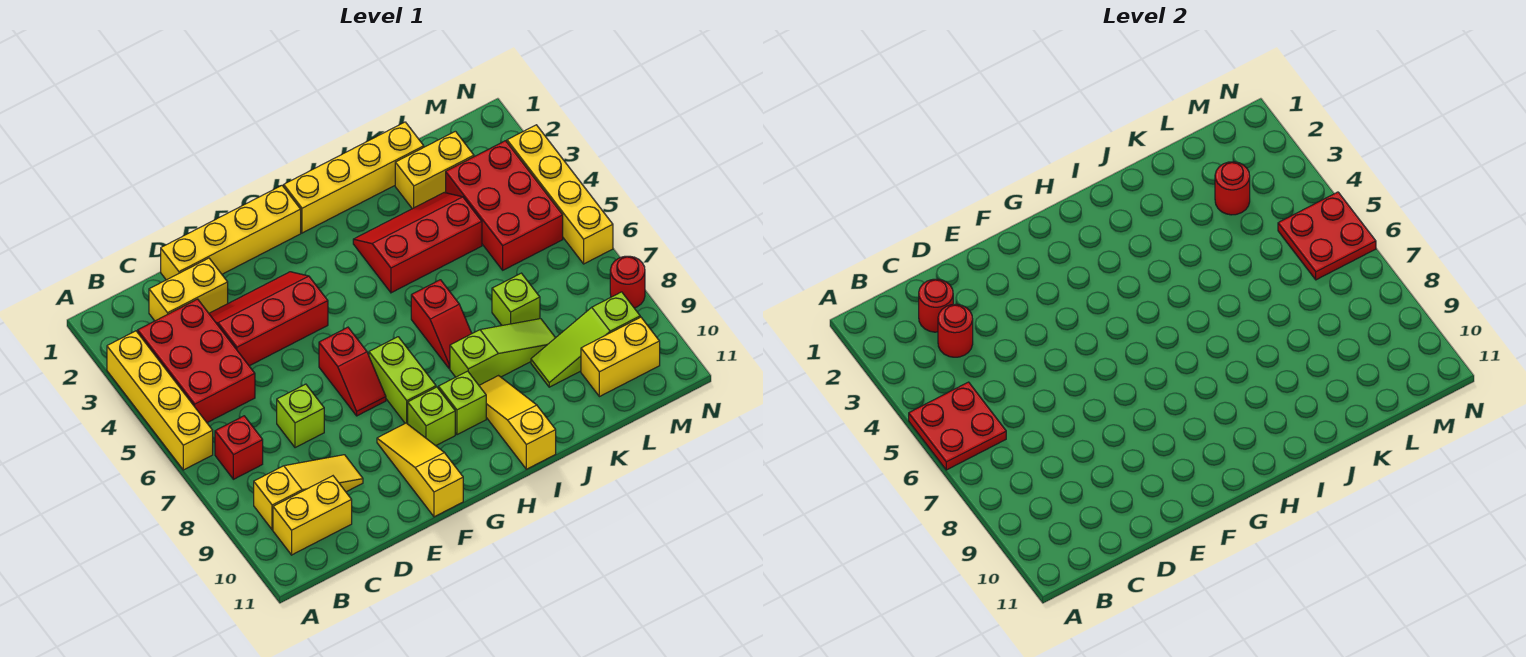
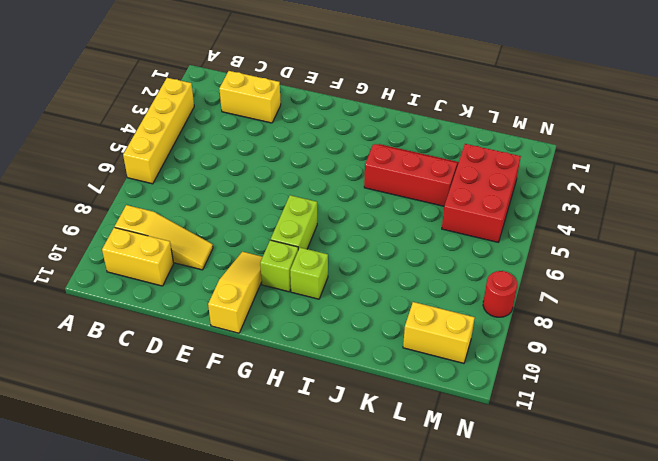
none -> red 2x3 brick [138,299,255,423]
none -> red 1x1 brick [215,416,263,479]
none -> yellow 1x4 brick [161,186,301,280]
none -> red 2x3 slope [209,272,328,366]

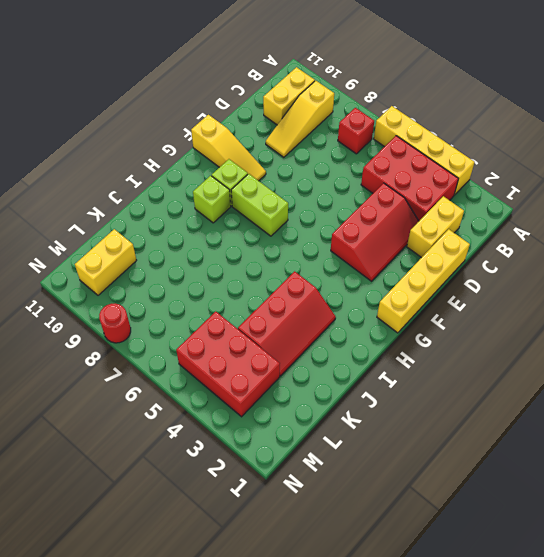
none -> lime 1x1 brick [277,384,324,448]
none -> red 1x2 slope [319,327,386,416]
none -> yellow 1x4 brick [284,122,424,233]
none -> red 1x2 slope [411,280,472,368]

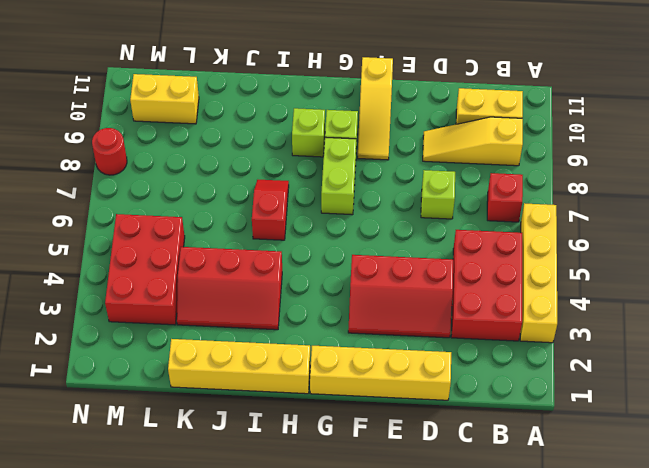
none -> yellow 1x2 brick [149,258,228,321]
none -> red 1x2 slope [319,327,386,416]
none -> lime 1x3 slope [450,319,555,385]
none -> yellow 1x3 slope [479,376,556,469]

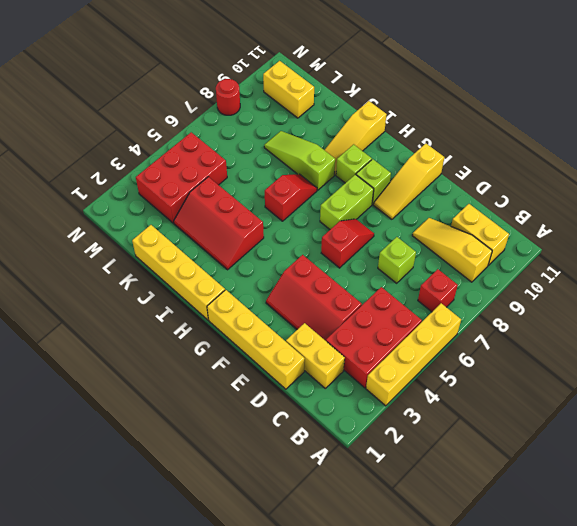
none -> yellow 1x2 brick [395,131,474,209]
none -> lime 1x1 brick [492,273,540,325]
none -> lime 1x3 slope [531,292,640,387]
none -> yellow 1x4 brick [507,125,613,264]

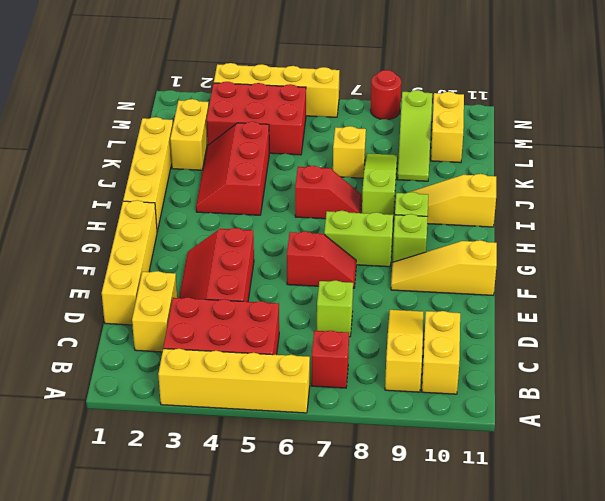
yellow 1x1 brick [333,126,366,178] -> lime 1x1 brick [492,273,540,325]
none -> red 2x2 plate [909,382,1006,470]
none -> red 1x1 round brick [919,279,953,332]
none -> red 1x1 round brick [938,304,973,357]
none -> red 1x1 round brick [1215,162,1250,215]

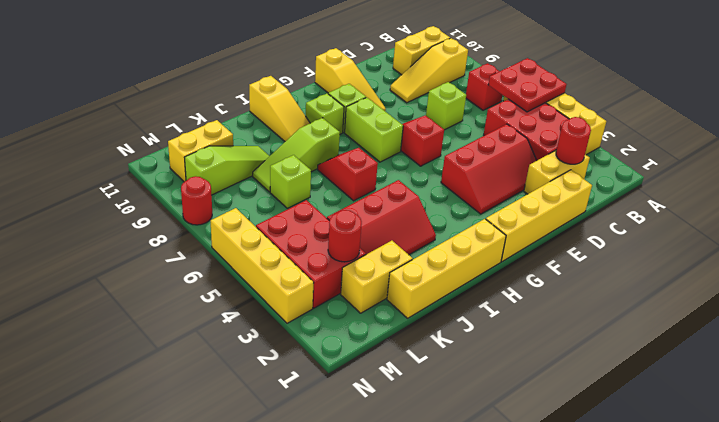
none -> red 1x1 round brick [938,304,973,357]
none -> red 2x2 plate [1278,192,1376,280]

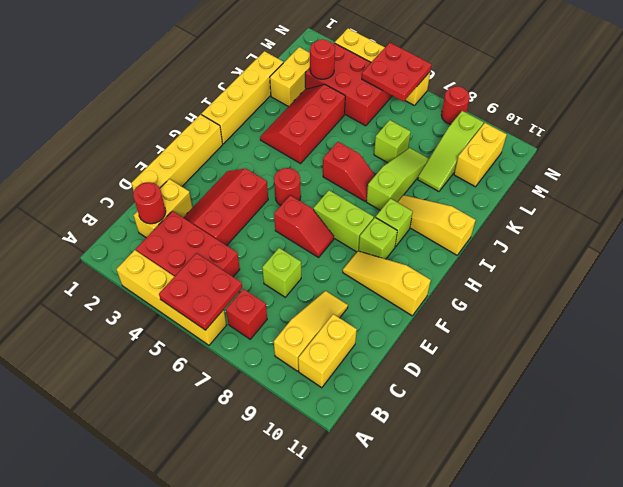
red 1x1 round brick [274,168,301,206] -> red 1x1 round brick moved to [938,304,973,357]

